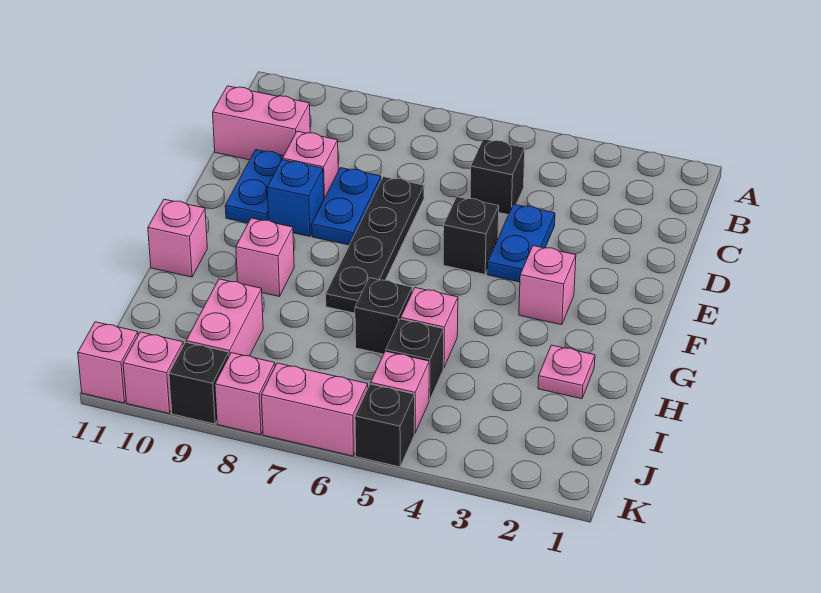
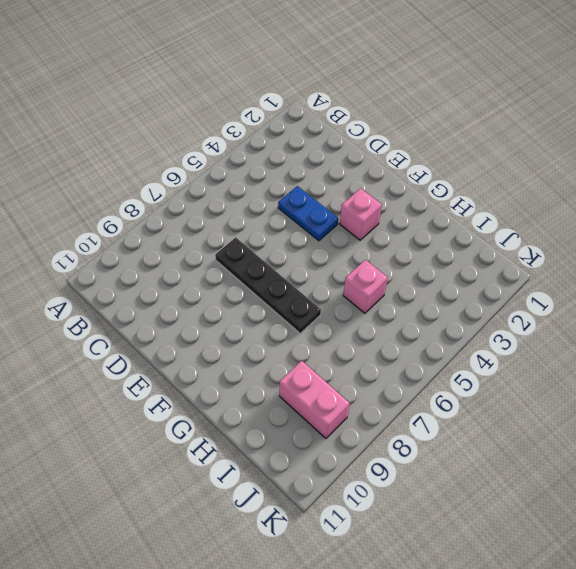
none -> black 1x1 brick [470,139,525,215]
none -> pink 1x2 brick [213,86,310,160]
none -> blue 1x2 plate [312,168,381,245]

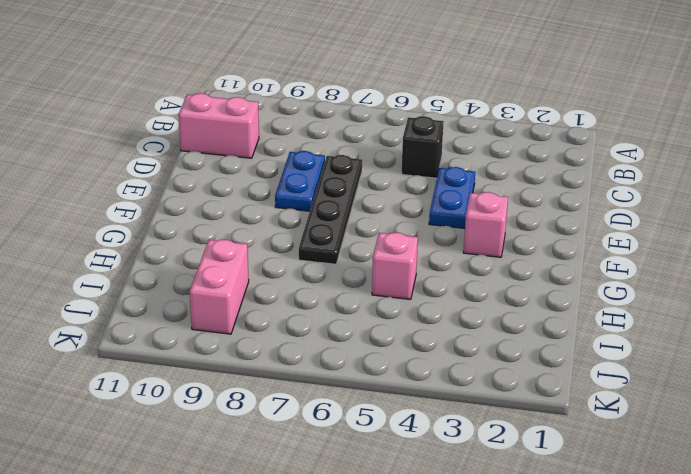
none -> pink 1x1 brick [283,131,338,199]
none -> blue 1x2 plate [225,150,283,223]
none -> black 1x1 brick [443,197,499,274]

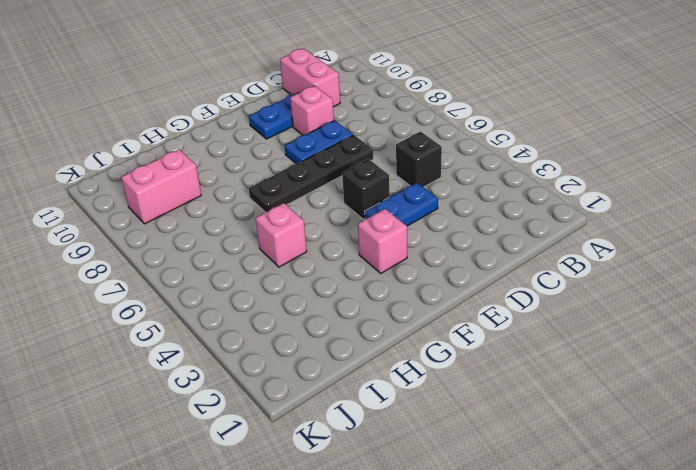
none -> blue 1x1 brick [267,160,324,236]
none -> pink 1x1 brick [236,218,294,296]
none -> pink 1x1 brick [148,199,207,277]

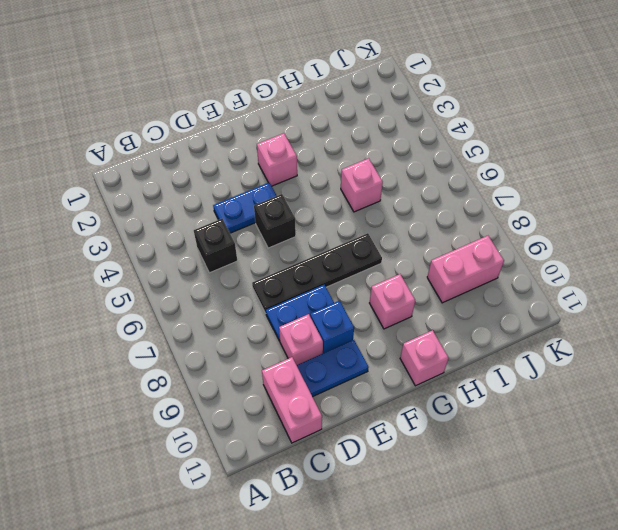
none -> pink 1x1 plate [538,345,595,399]
none -> black 1x1 brick [355,278,412,354]
none -> black 1x1 brick [386,319,444,400]

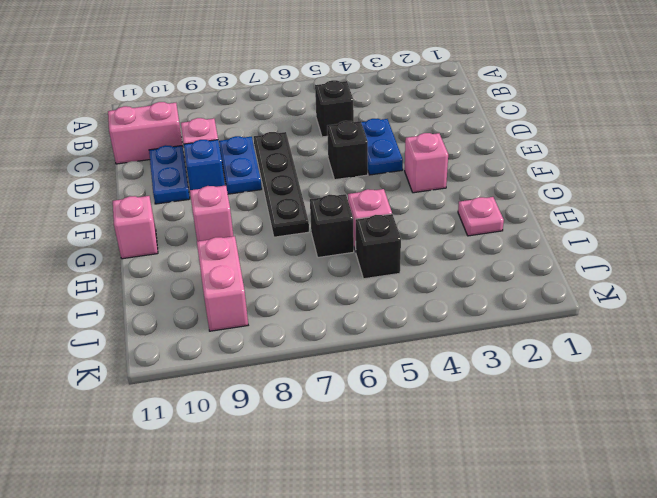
none -> pink 1x1 brick [371,351,429,433]
none -> black 1x1 brick [355,384,415,467]
none -> pink 1x2 brick [261,363,368,456]

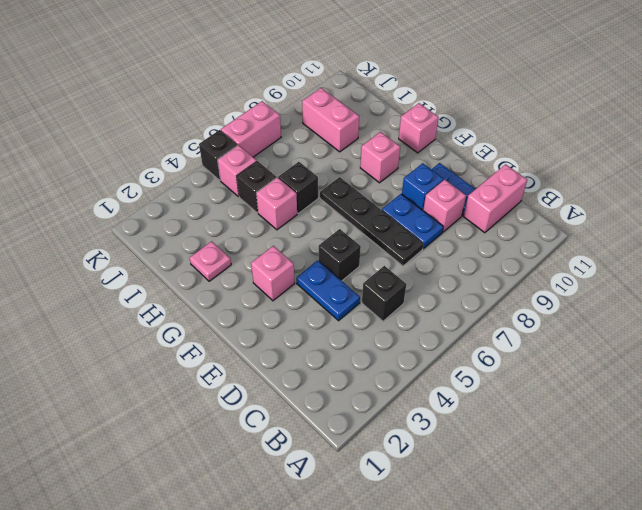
none -> pink 1x1 brick [215,353,275,435]
none -> black 1x1 brick [169,342,229,424]
none -> pink 1x1 brick [123,332,183,413]

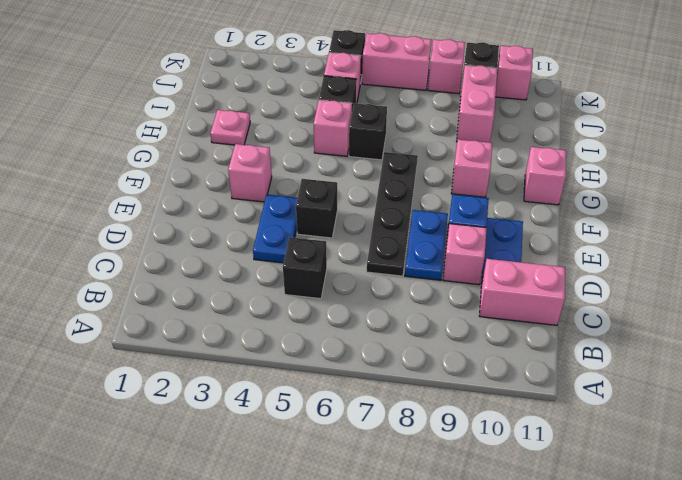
none -> pink 1x1 brick [78,322,138,403]

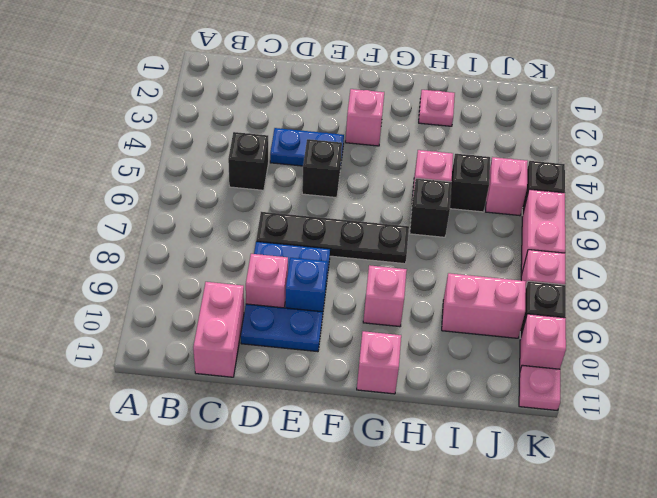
pink 1x1 plate [519,365,560,411] -> pink 1x1 brick [78,322,138,403]

